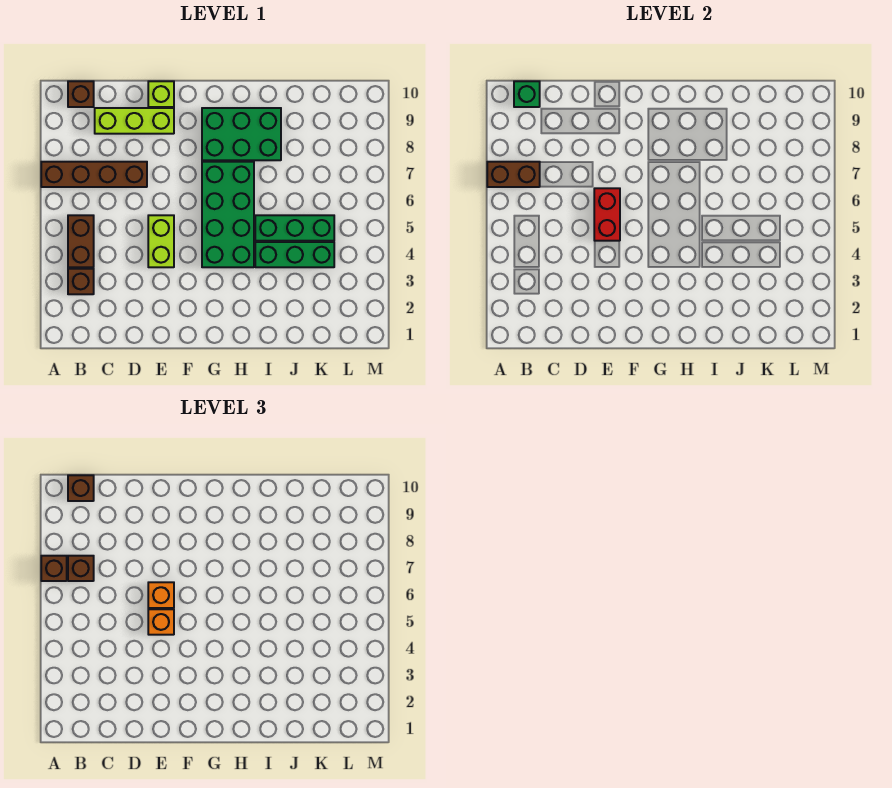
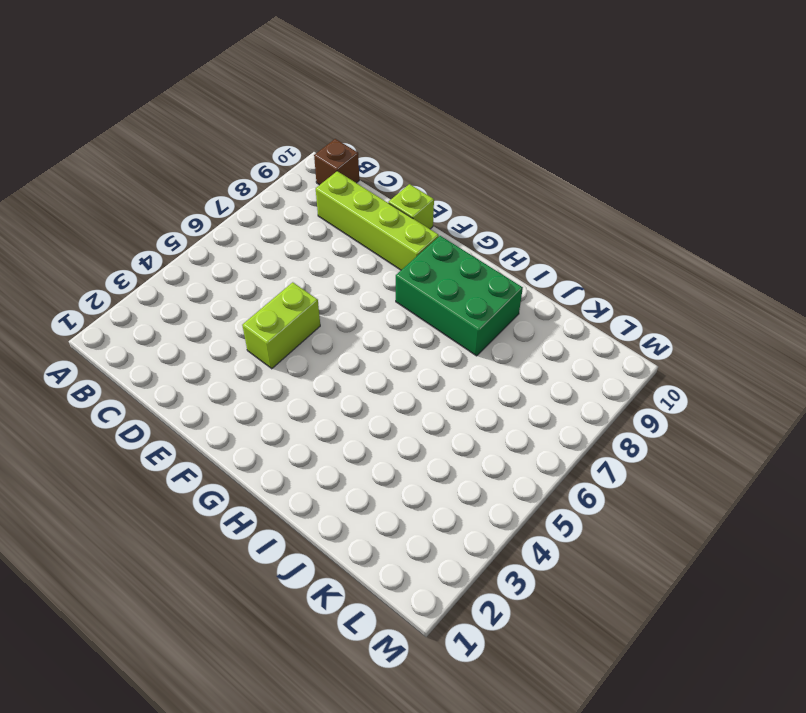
lime 1x4 brick [316,171,439,270] -> lime 1x3 brick [95,108,174,134]
none -> brown 1x4 brick [41,162,147,187]
none -> brown 1x1 brick [68,269,94,294]
none -> brown 1x2 brick [68,215,94,267]

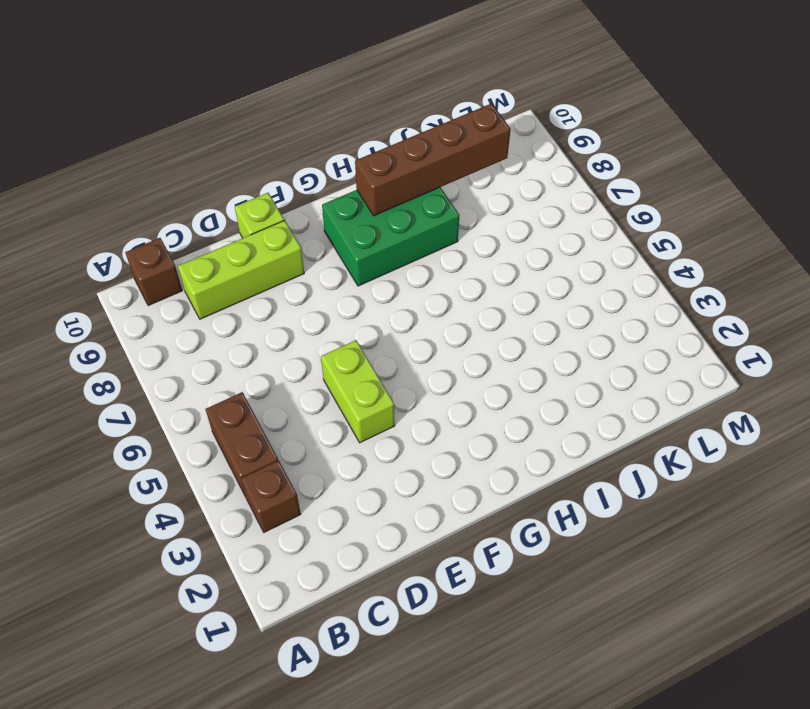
brown 1x4 brick [355,103,511,216] -> brown 1x4 brick moved to [41,162,147,187]
none -> green 2x4 brick [202,162,254,267]
none -> green 1x3 brick [255,242,334,267]
none -> green 1x3 brick [255,215,334,241]

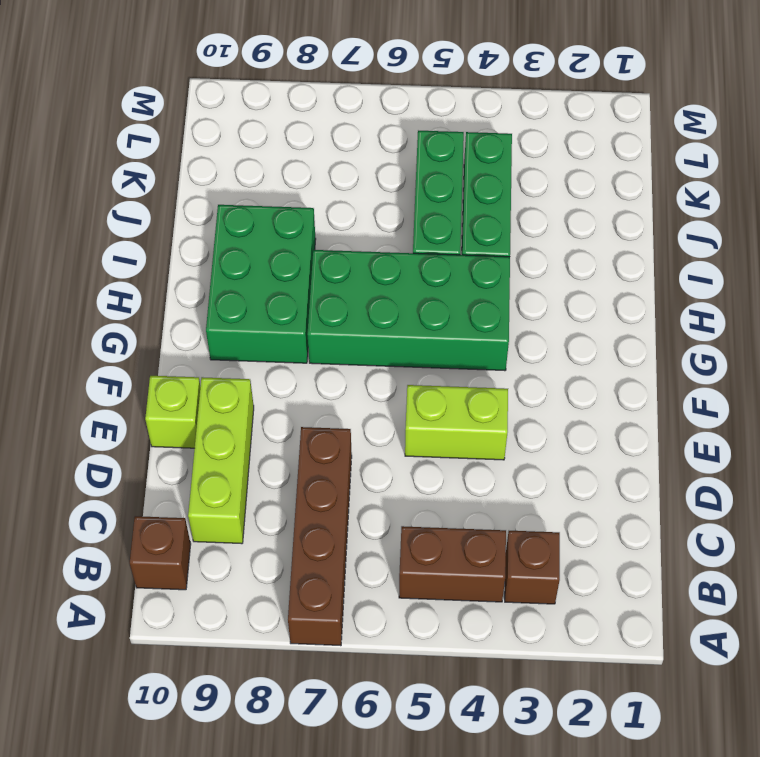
none -> brown 1x2 brick [487,162,540,187]
none -> green 1x1 brick [514,81,540,107]
none -> red 1x2 brick [594,188,620,241]

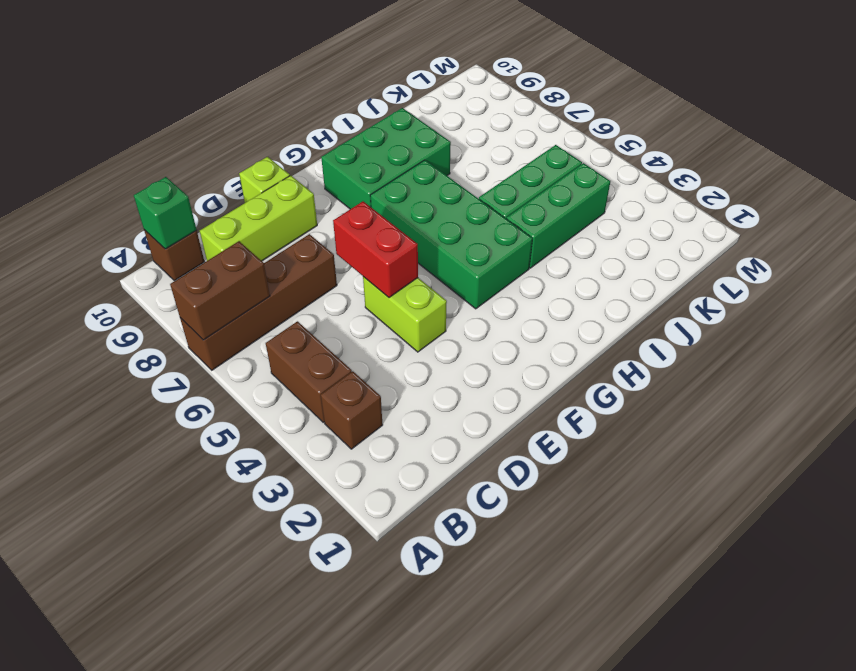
none -> brown 1x1 brick [41,556,67,581]
none -> brown 1x1 brick [68,556,94,581]
none -> brown 1x1 brick [68,475,94,501]

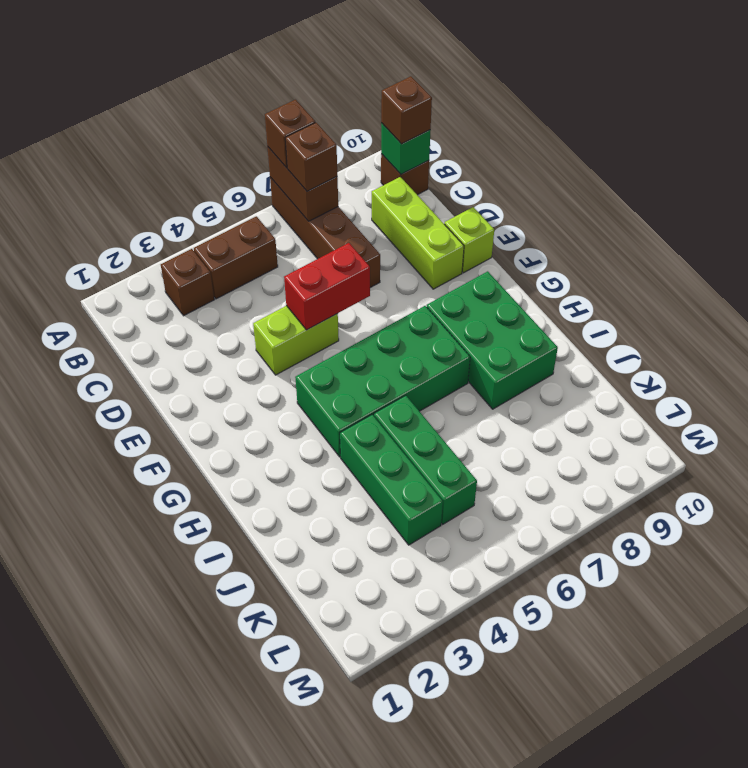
none -> orange 1x1 brick [148,609,174,635]
none -> orange 1x1 brick [148,582,174,608]

